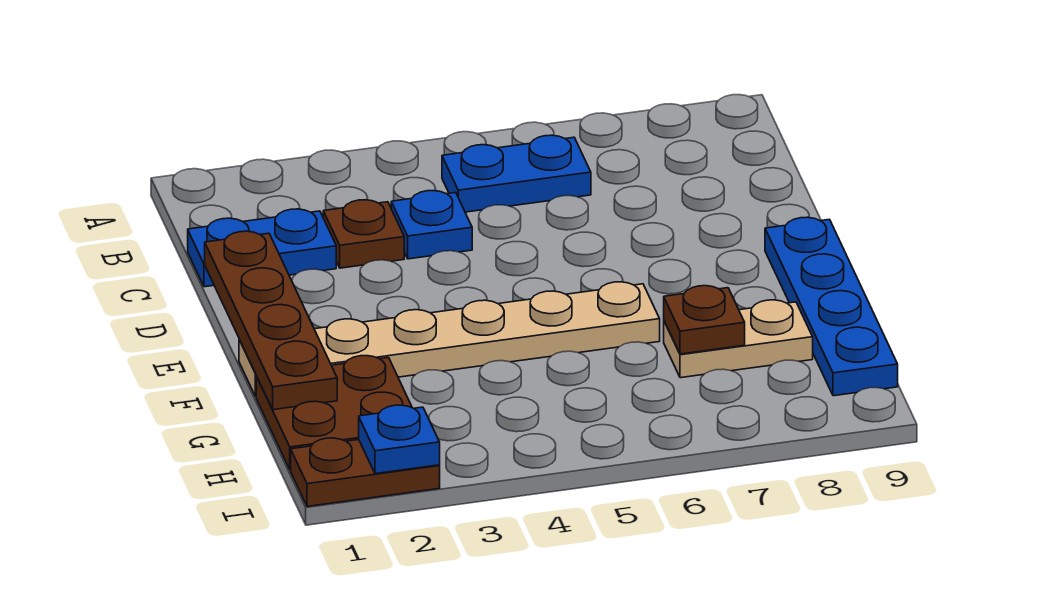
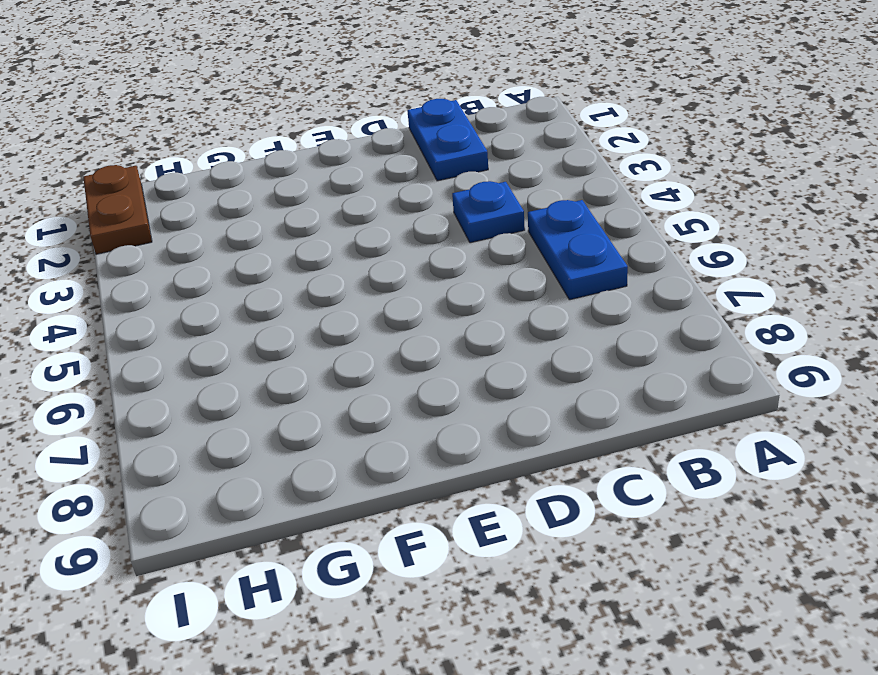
none -> brown 1x1 plate [323,200,404,268]
none -> blue 1x4 plate [765,217,898,396]
none -> tan 1x6 plate [239,282,660,396]

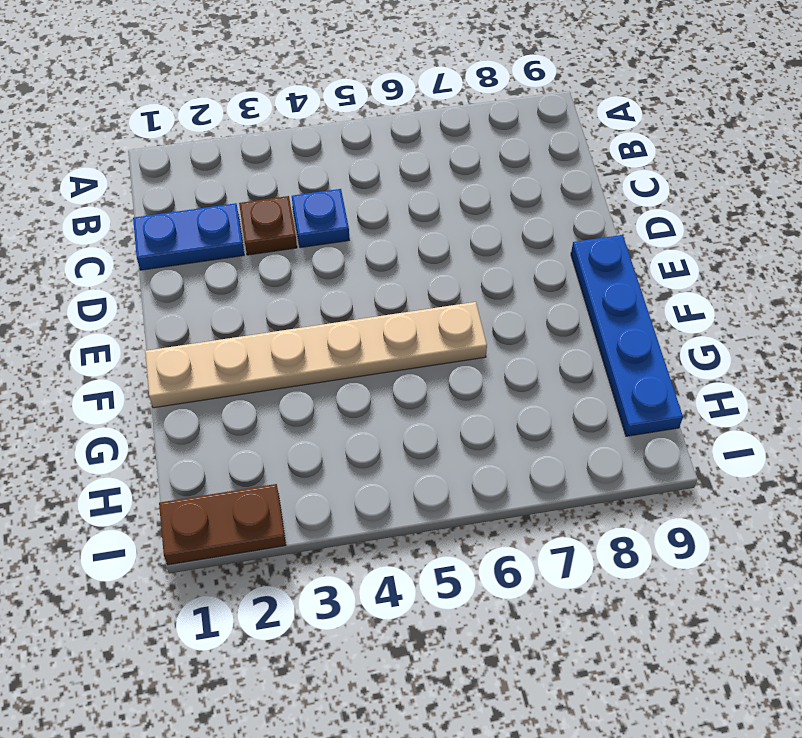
none -> blue 1x2 plate [442,135,591,212]
none -> brown 2x2 plate [256,356,412,470]
none -> tan 1x2 plate [664,300,813,378]

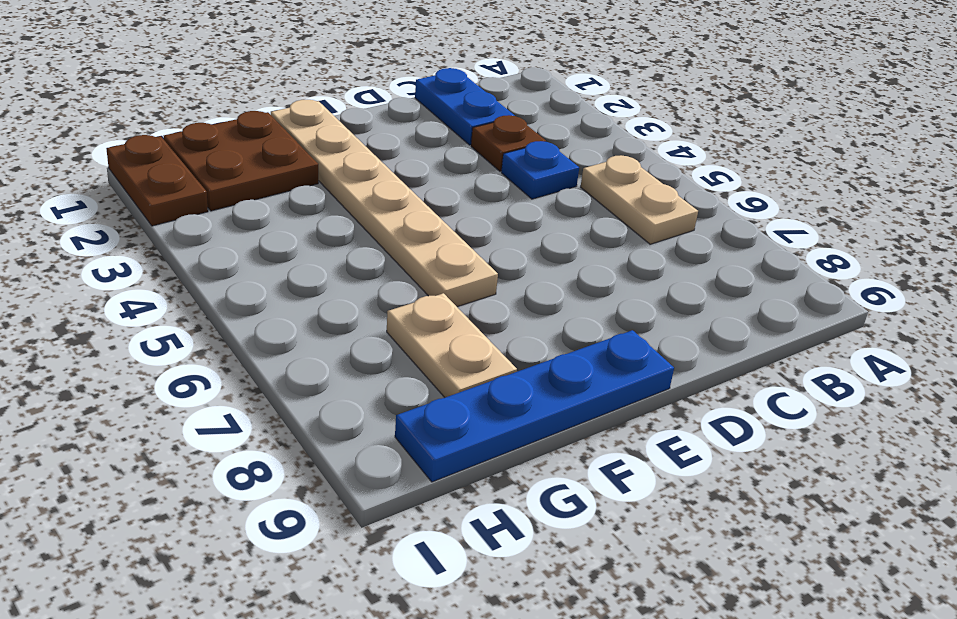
tan 1x2 plate [581,155,698,244] -> blue 1x2 plate [442,135,591,212]
none -> brown 1x4 plate [205,231,337,410]
none -> brown 1x1 plate [664,286,745,354]
none -> blue 1x1 plate [359,405,440,474]

